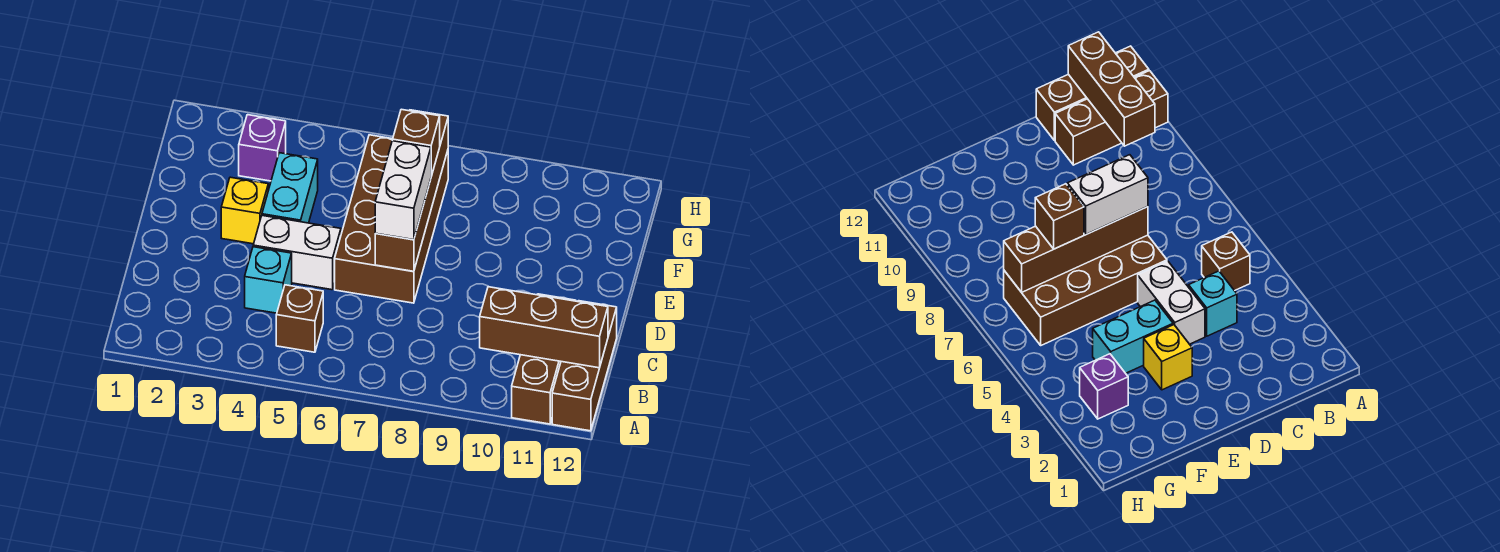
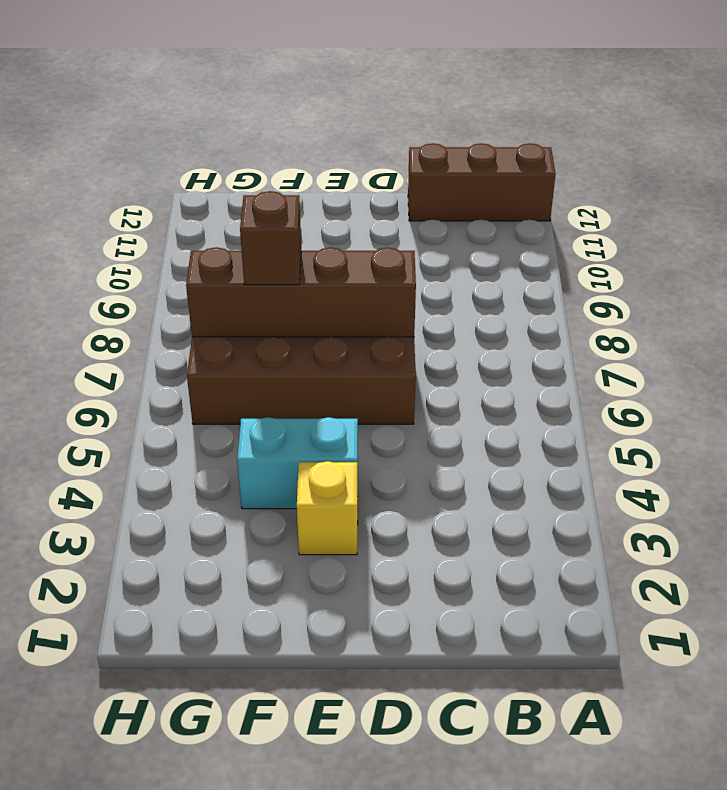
none -> brown 1x3 brick [512,294,576,424]
none -> brown 1x1 brick [276,285,323,352]
none -> cyan 1x1 brick [245,247,292,313]

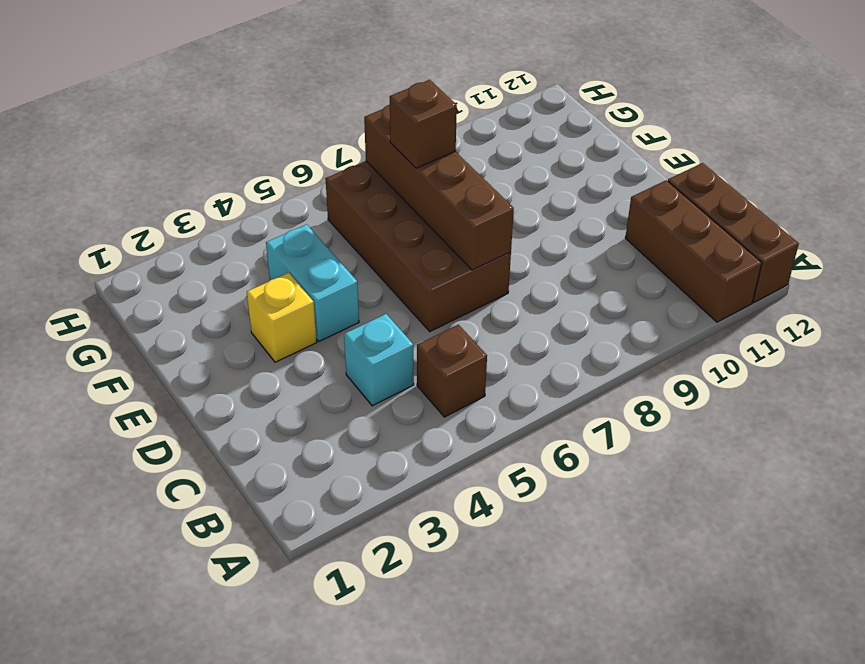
none -> white 1x2 brick [253,216,341,290]
none -> purple 1x1 brick [239,115,286,181]
none -> brown 1x3 brick [480,287,608,368]

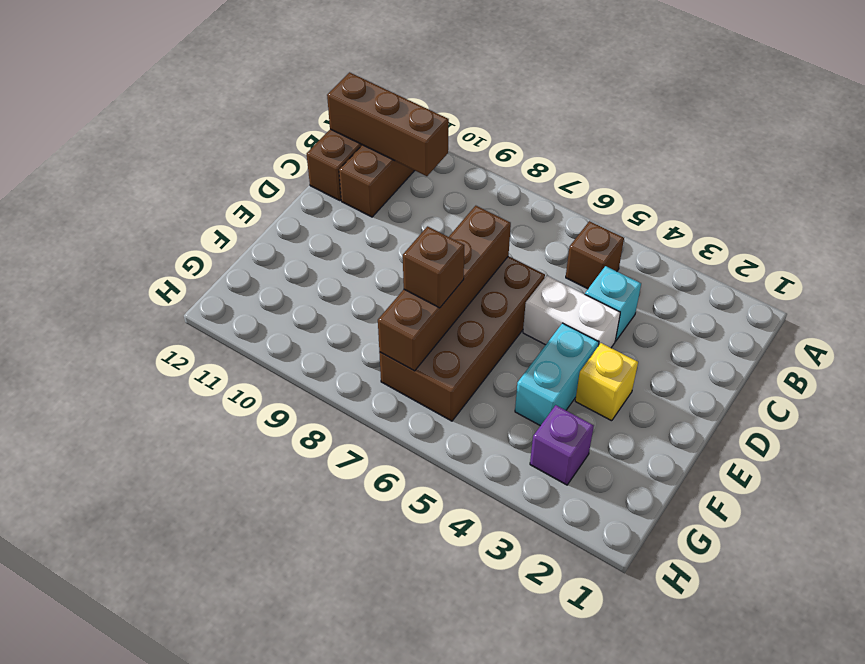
none -> white 1x2 brick [375,141,431,240]

